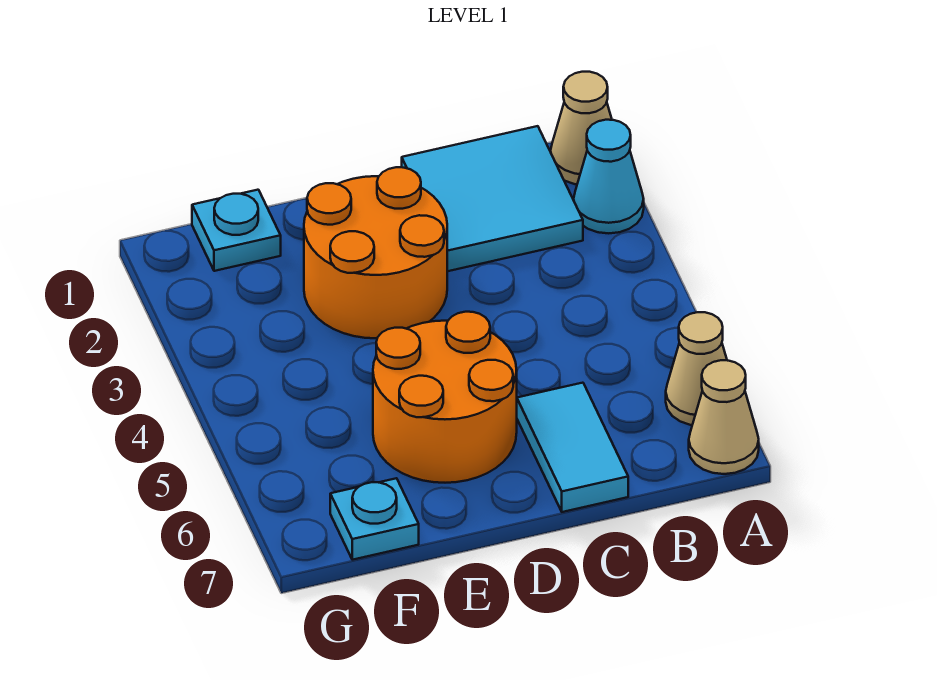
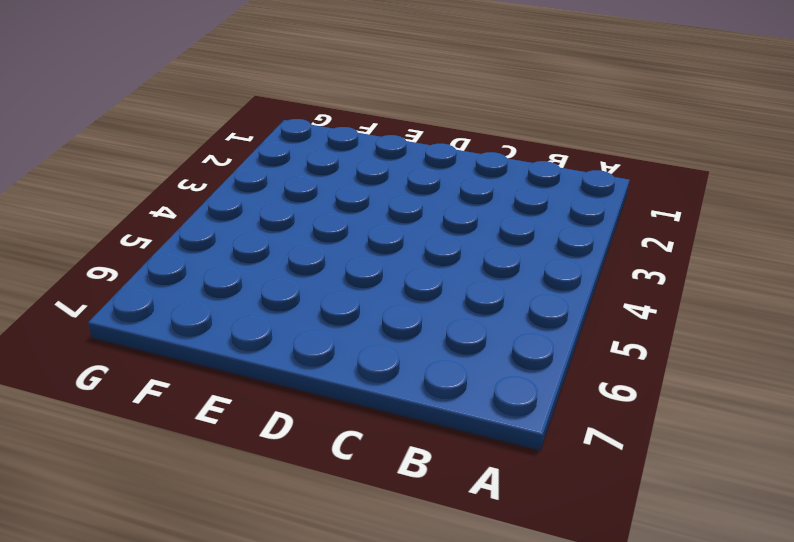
none -> tan 1x1 cone [551,72,612,184]
none -> cyan 1x1 cone [574,120,644,233]

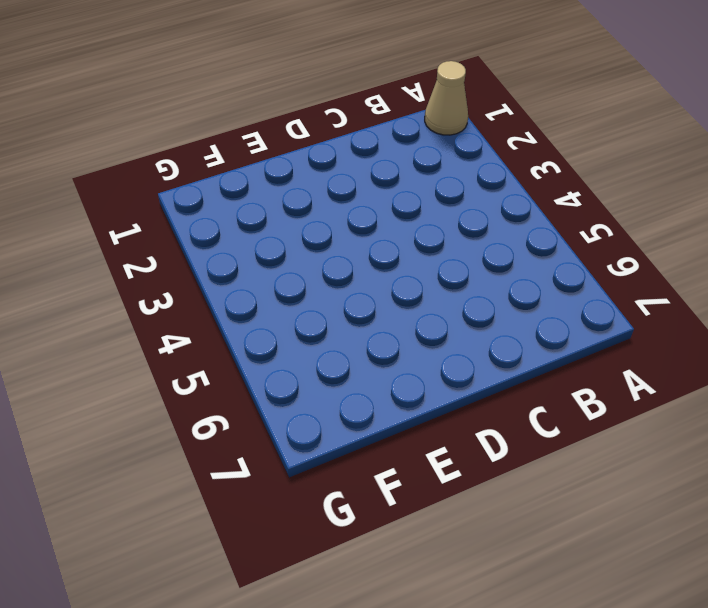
none -> cyan 1x1 cone [574,120,644,233]
none -> tan 1x1 cone [666,312,727,425]

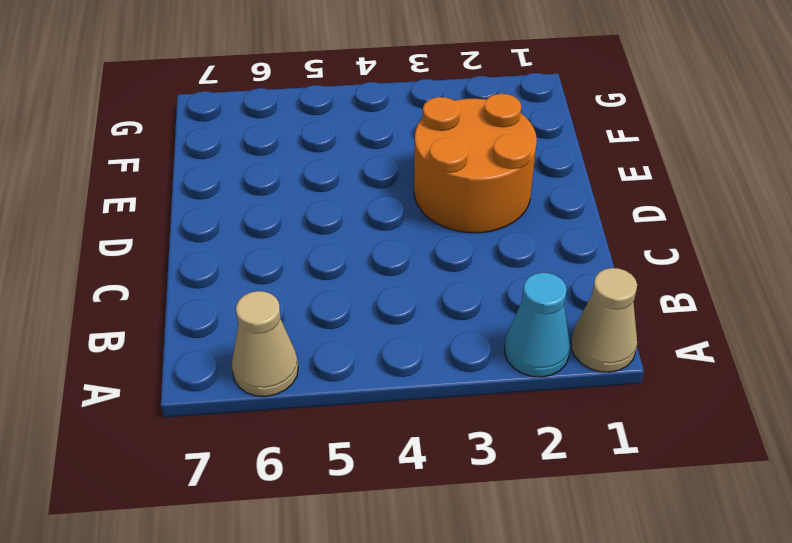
none -> tan 1x1 cone [689,360,759,474]
none -> cyan 2x2 tile [402,126,583,271]

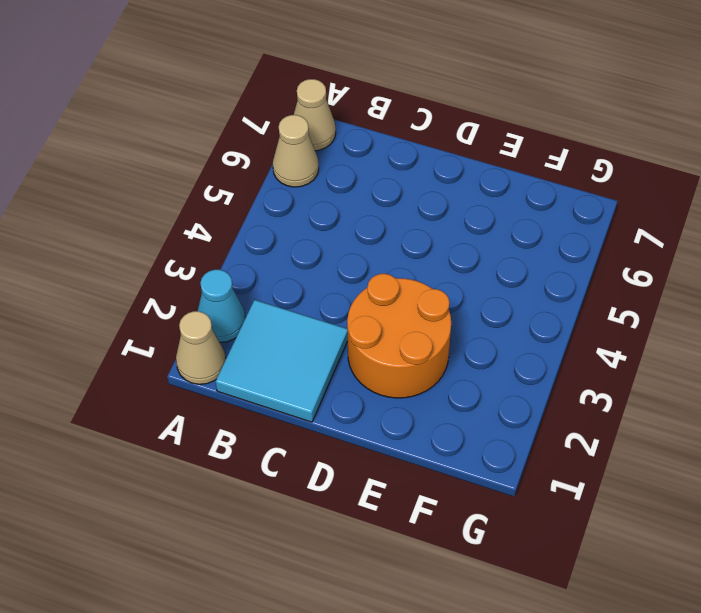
none -> cyan 1x2 tile [517,383,628,512]
none -> orange 2x2 round brick [373,312,517,483]

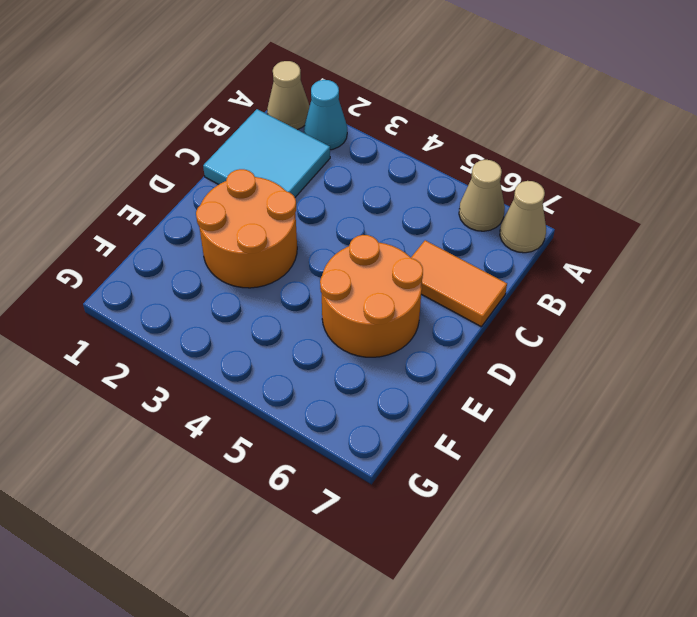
orange 1x2 tile [411,240,507,326] -> cyan 1x2 tile [517,383,628,512]
none -> cyan 1x1 plate [192,190,281,271]
none -> cyan 1x1 plate [330,478,419,560]

